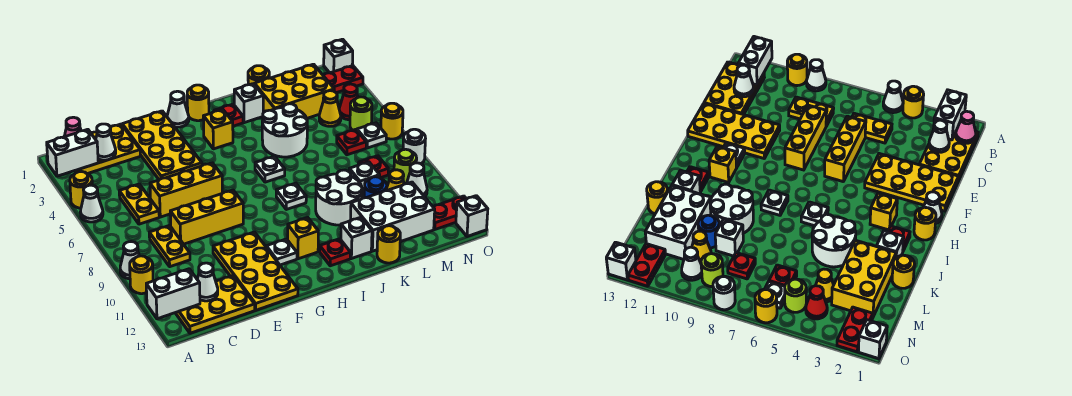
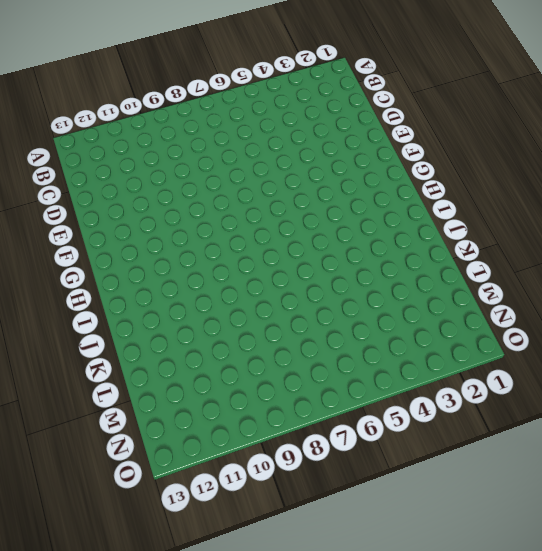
none -> yellow 1x1 round brick [70,172,92,208]
none -> white 1x1 cone [80,185,103,222]
none -> white 1x1 cone [120,242,139,279]
none -> yellow 1x1 round brick [130,256,153,294]

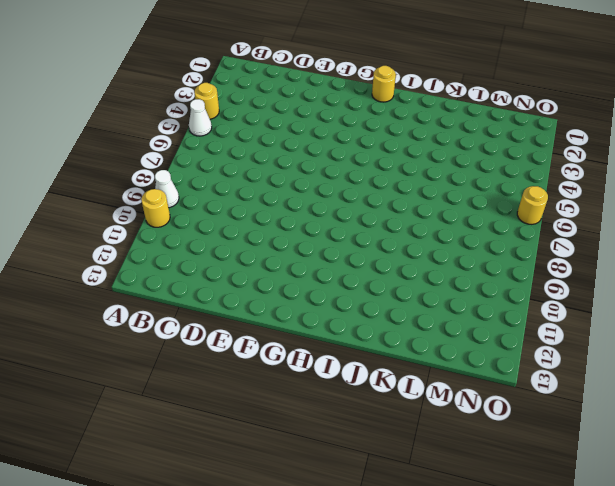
none -> yellow 2x3 plate [75,124,140,174]
none -> yellow 2x3 plate [176,276,255,333]
none -> yellow 1x2 plate [119,184,159,224]
none -> yellow 1x2 plate [149,226,190,267]

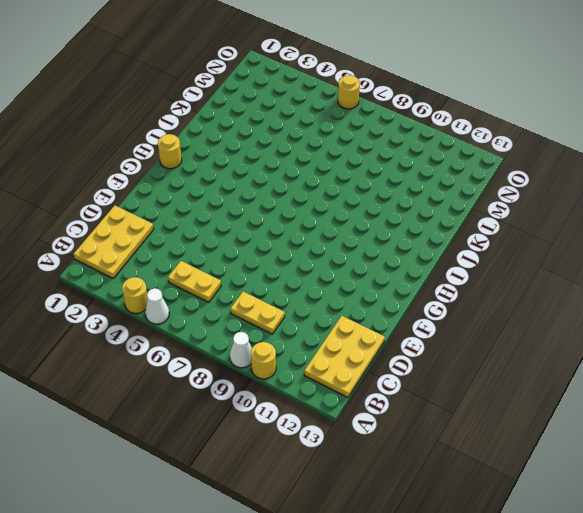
none -> yellow 1x3 brick [150,163,222,217]
none -> yellow 1x3 brick [170,190,243,244]
none -> yellow 2x4 plate [122,111,202,180]
none -> yellow 2x4 plate [213,232,298,310]

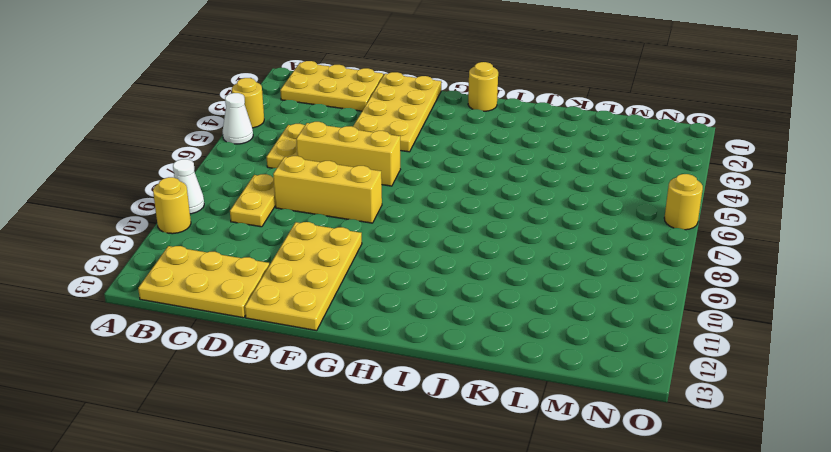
none -> white 1x1 cone [167,91,189,127]
none -> white 1x1 plate [266,239,297,265]
none -> yellow 1x1 brick [203,110,233,149]
none -> yellow 1x1 brick [288,218,318,259]

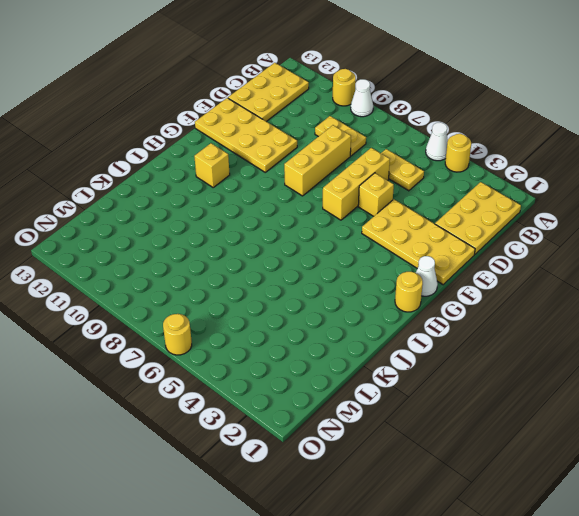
yellow 1x1 brick [358,173,394,216] -> yellow 1x1 brick moved to [203,110,233,149]
none -> white 1x1 plate [266,239,297,265]
none -> red 1x1 plate [214,104,243,126]
none -> white 1x1 plate [255,156,285,182]
none -> white 1x1 plate [276,183,306,209]

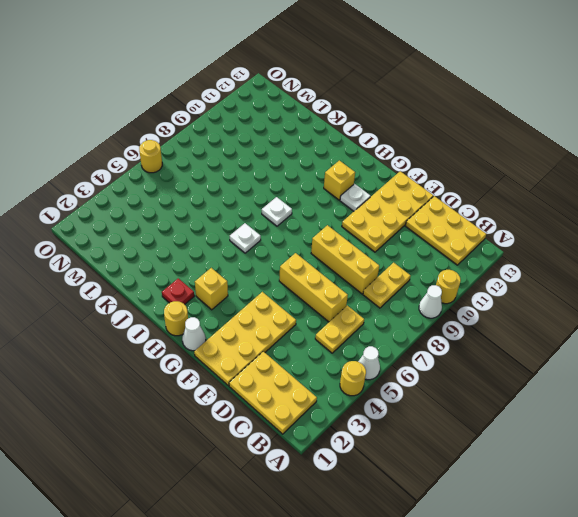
none -> red 1x1 plate [320,239,351,266]
none -> white 1x1 brick [234,84,263,123]
none -> white 2x2 round brick [262,104,307,157]
none -> white 2x2 round brick [316,170,362,225]

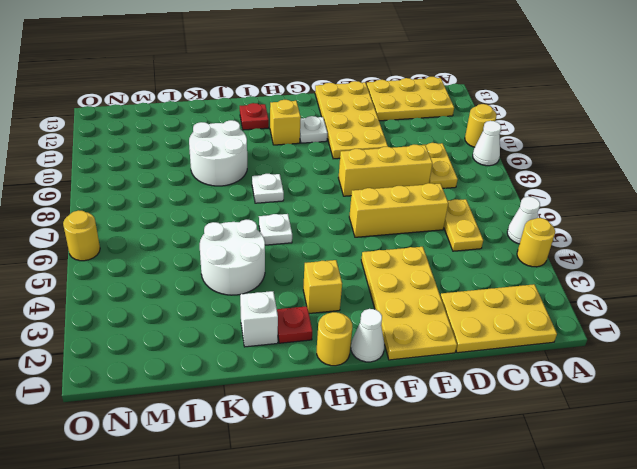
none -> white 1x1 brick [341,217,372,259]
none -> yellow 1x1 round brick [248,66,269,85]
none -> yellow 2x3 brick [255,64,334,118]
none -> white 2x3 brick [351,182,435,251]

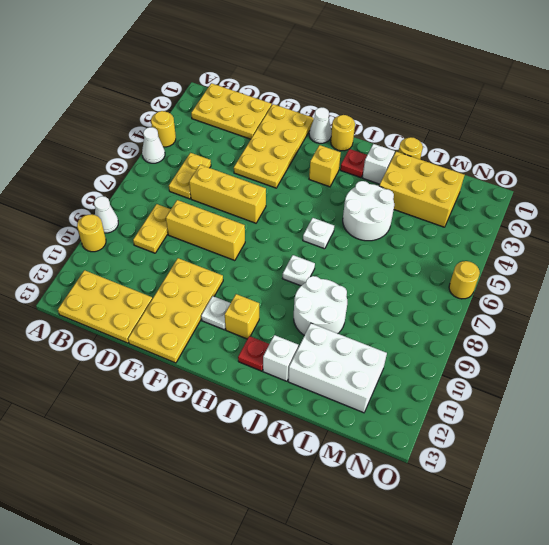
none -> yellow 1x1 round brick [377,226,400,263]
none -> white 1x1 brick [349,162,380,198]
none -> blue 1x1 round brick [364,177,387,198]
none -> yellow 1x1 cone [319,91,341,126]

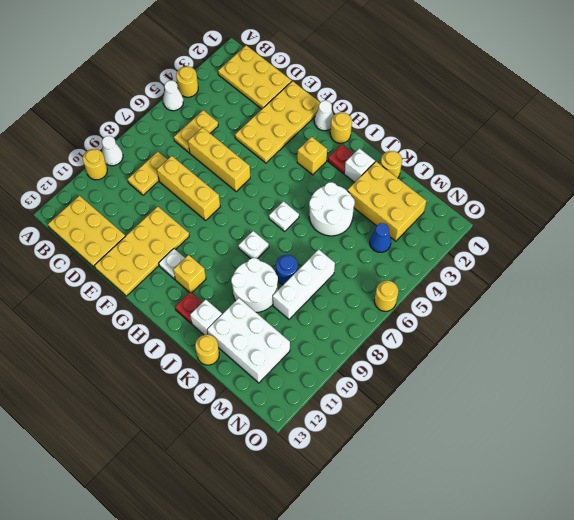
blue 1x1 round brick [276,255,298,285] -> blue 1x1 round brick moved to [364,177,387,198]
white 1x3 brick [273,249,335,319] -> white 1x1 brick [349,162,380,198]
blue 1x1 cone [370,223,391,252] -> yellow 1x1 cone [319,91,341,126]
none -> red 1x1 plate [337,129,366,155]
none -> red 1x1 plate [358,156,388,178]
none -> yellow 1x1 cone [387,170,404,190]
none -> red 1x2 plate [323,66,363,93]

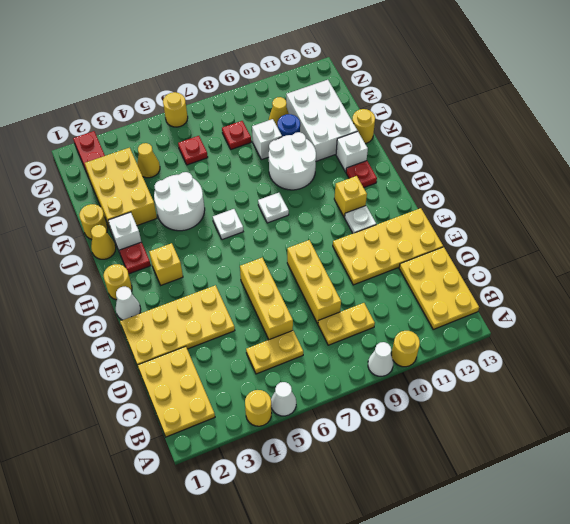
yellow 1x1 cone [91,225,116,259] -> none
none -> red 1x1 cone [339,84,358,120]
none -> lime 1x1 round brick [350,97,372,130]
none -> white 1x1 plate [357,123,386,148]
none -> lime 1x1 round brick [394,149,417,184]

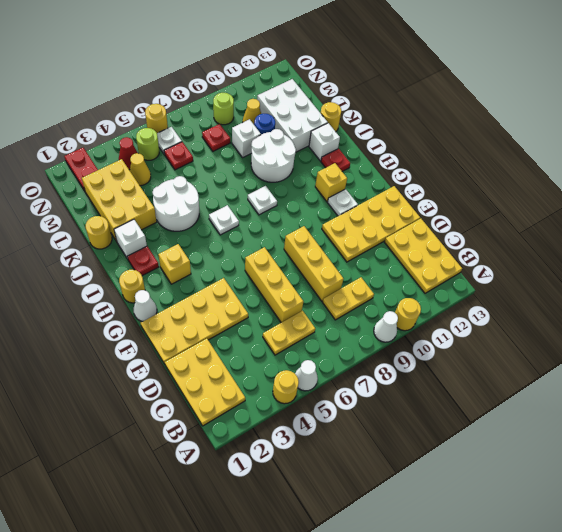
none -> white 1x1 cone [406,163,427,197]
none -> red 1x2 plate [433,196,466,229]
none -> white 1x1 brick [324,39,353,73]
none -> white 1x1 round brick [403,129,426,164]

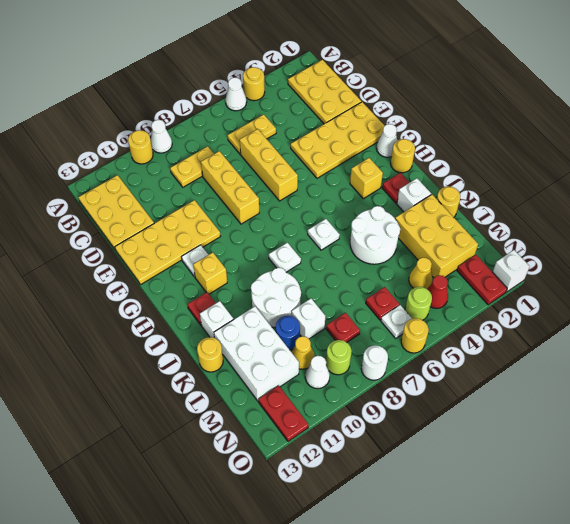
none -> white 1x1 brick [456,196,488,236]
none -> white 1x2 brick [47,129,98,176]
none -> white 1x2 brick [146,269,200,319]
none -> pink 1x1 cone [64,117,81,137]

